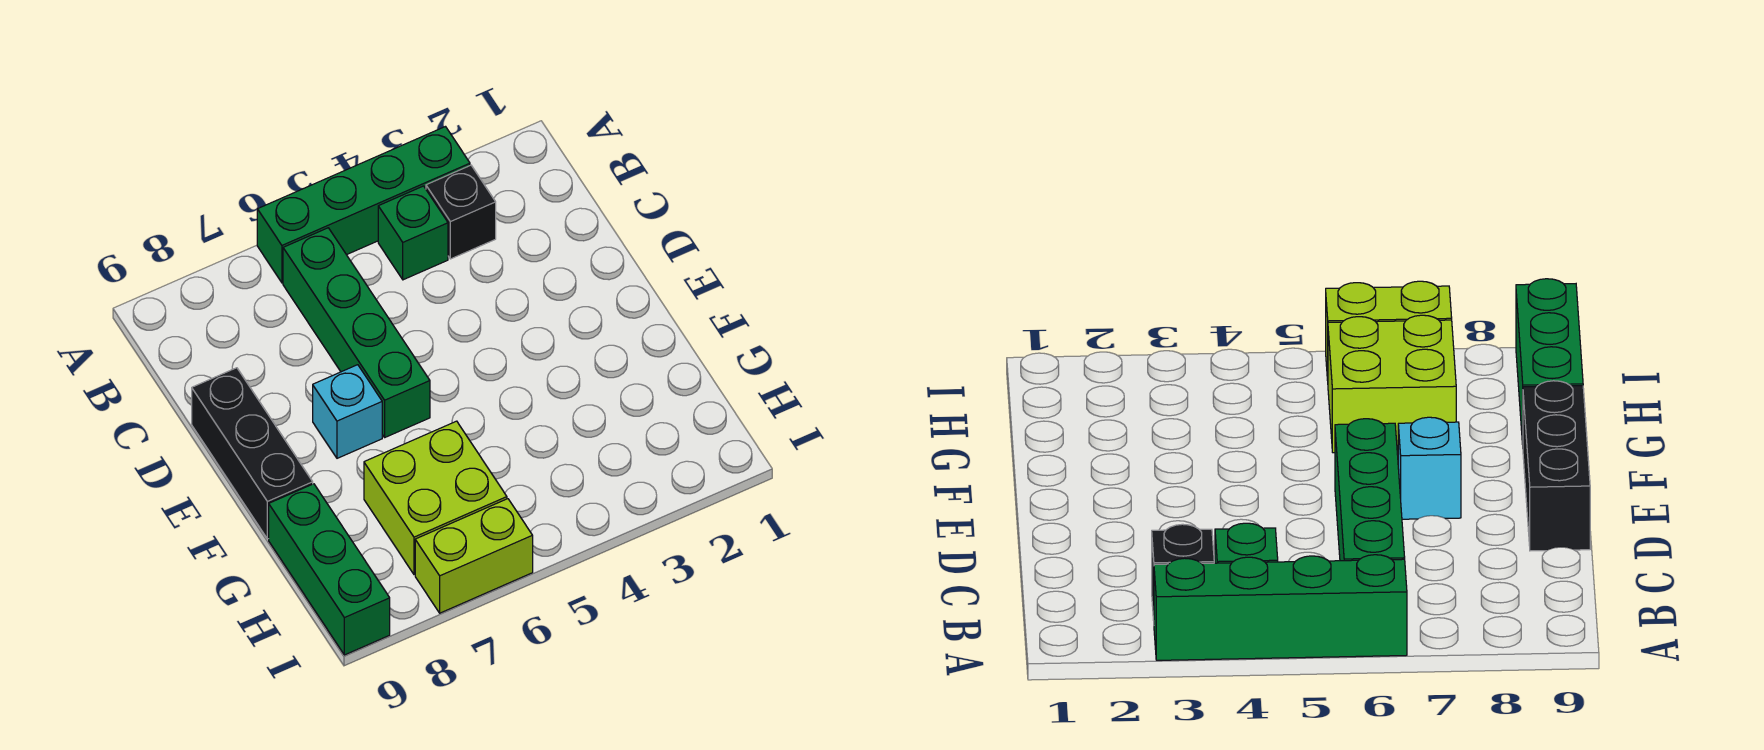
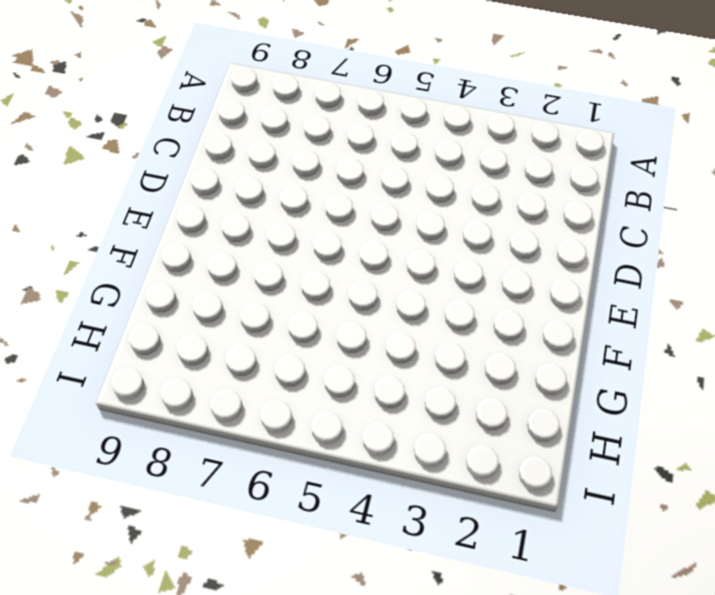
none -> green 1x4 brick [257,127,470,283]
none -> black 1x1 brick [426,165,496,259]

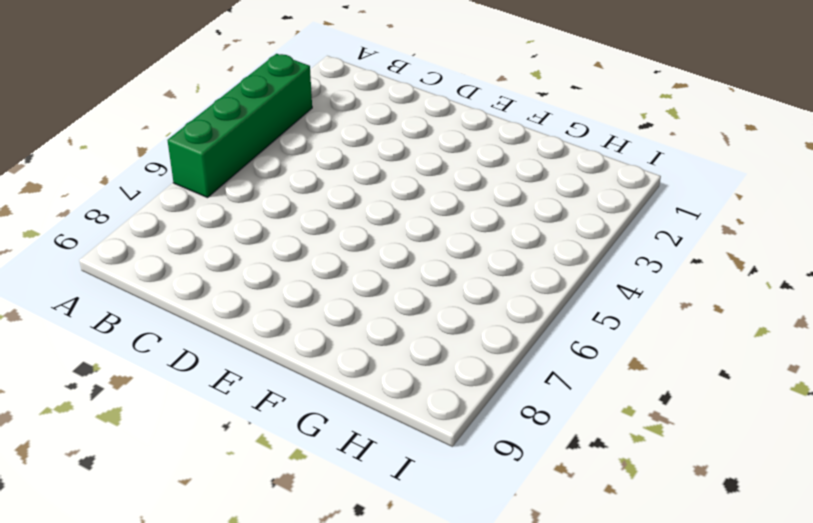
none -> black 1x1 brick [426,165,496,259]
none -> green 1x1 brick [378,186,448,280]

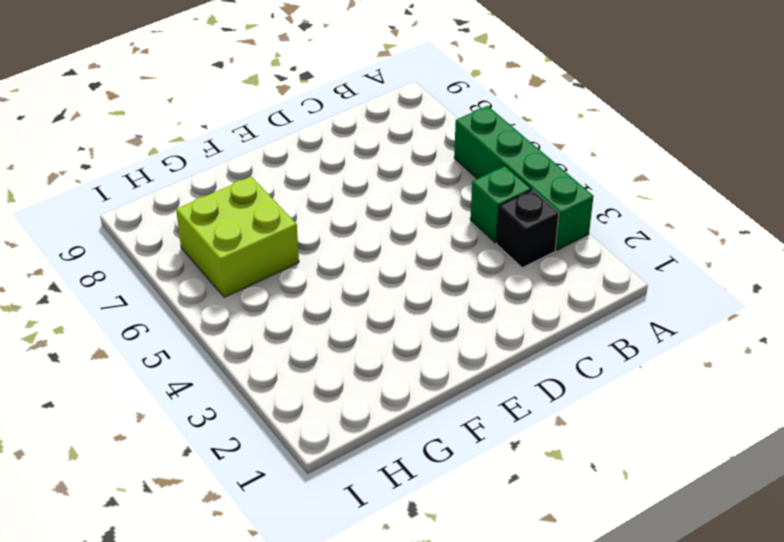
none -> green 1x4 brick [283,228,430,437]
none -> black 1x3 brick [192,368,313,539]

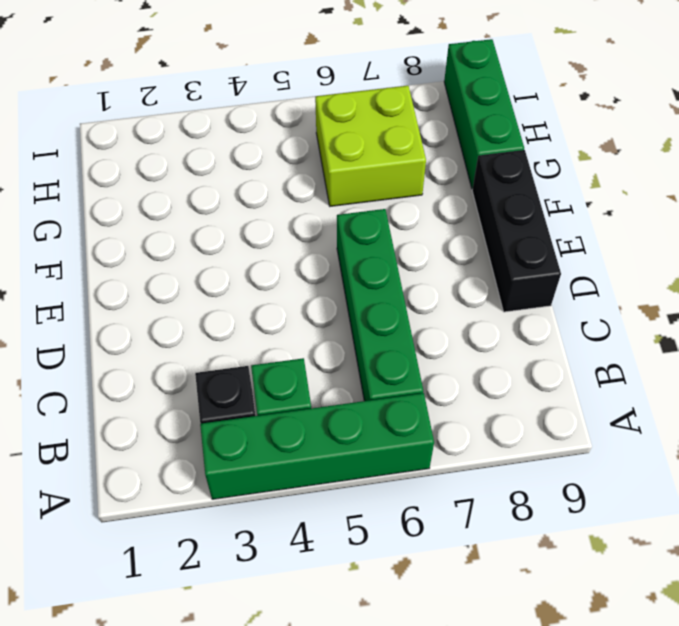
none -> cyan 1x1 brick [313,365,382,458]
none -> lime 1x2 brick [415,499,533,613]

